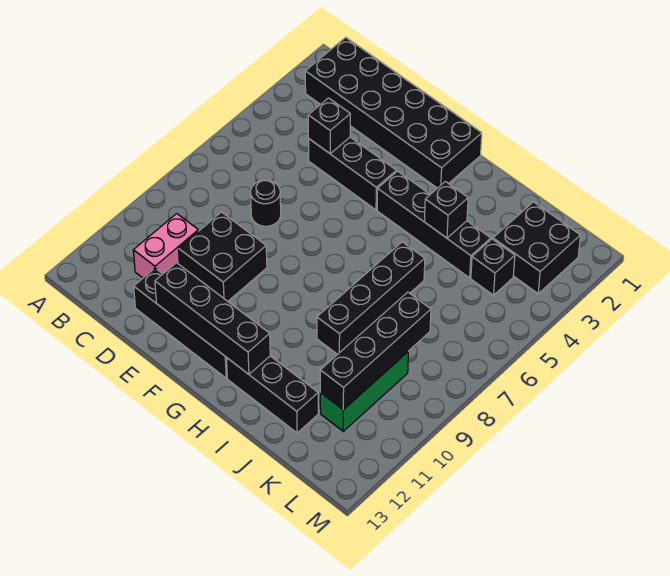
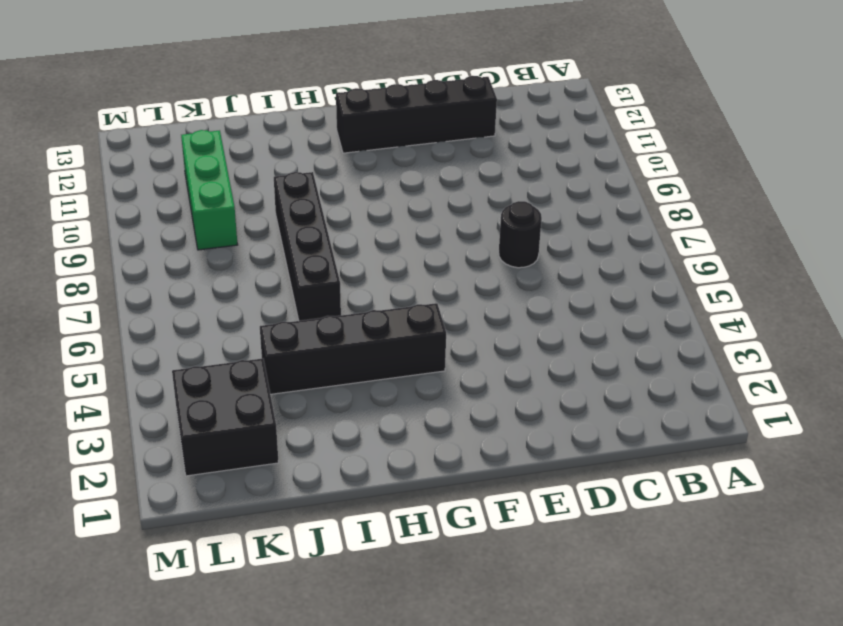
none -> black 2x6 brick [305,37,482,188]
none -> pink 1x2 brick [133,214,198,278]
none -> black 1x3 brick [308,137,396,210]

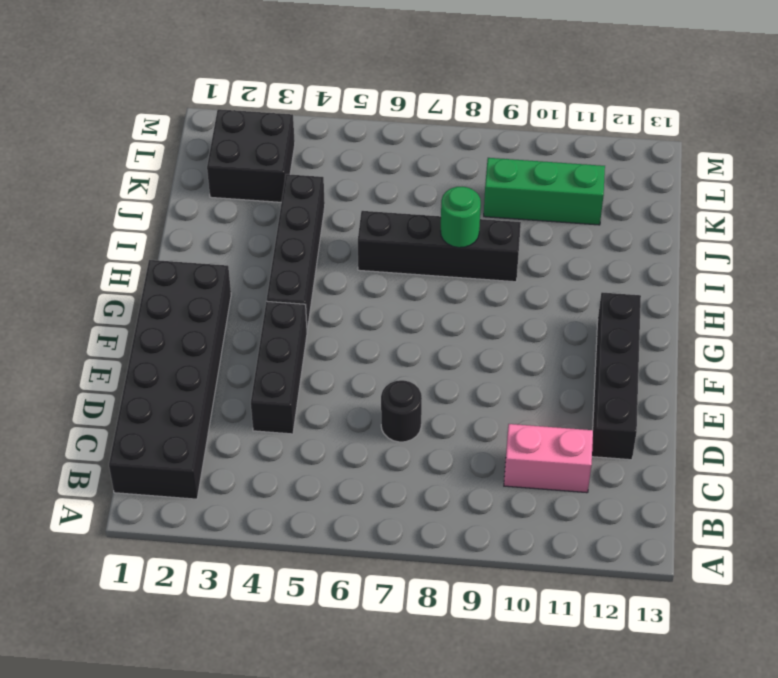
green 1x1 round brick [441,187,481,248] -> none
none -> black 2x2 brick [178,212,267,301]
none -> black 1x3 brick [226,356,318,433]
none -> black 1x1 brick [471,239,515,295]

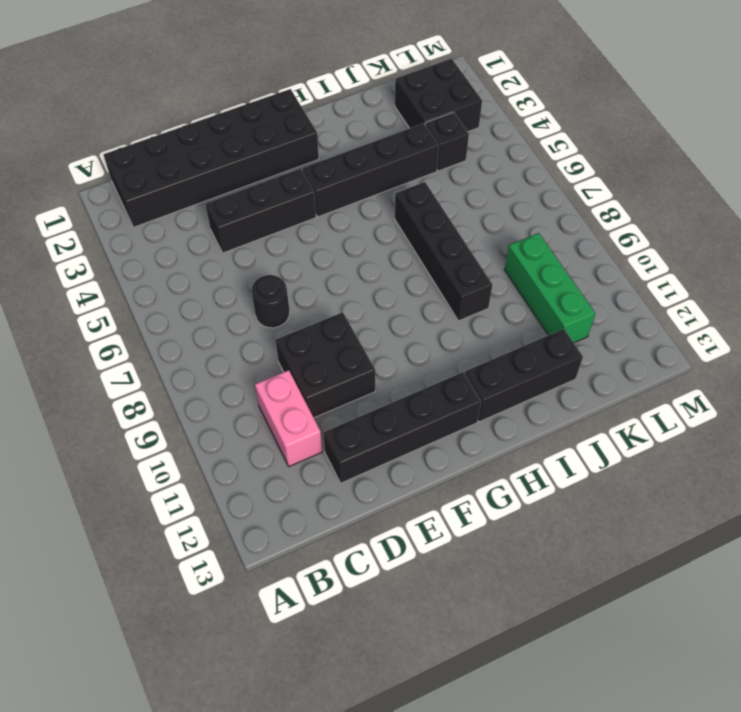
none -> black 1x1 brick [308,98,350,154]
none -> black 1x4 brick [155,263,270,374]
none -> black 1x1 brick [424,182,468,238]

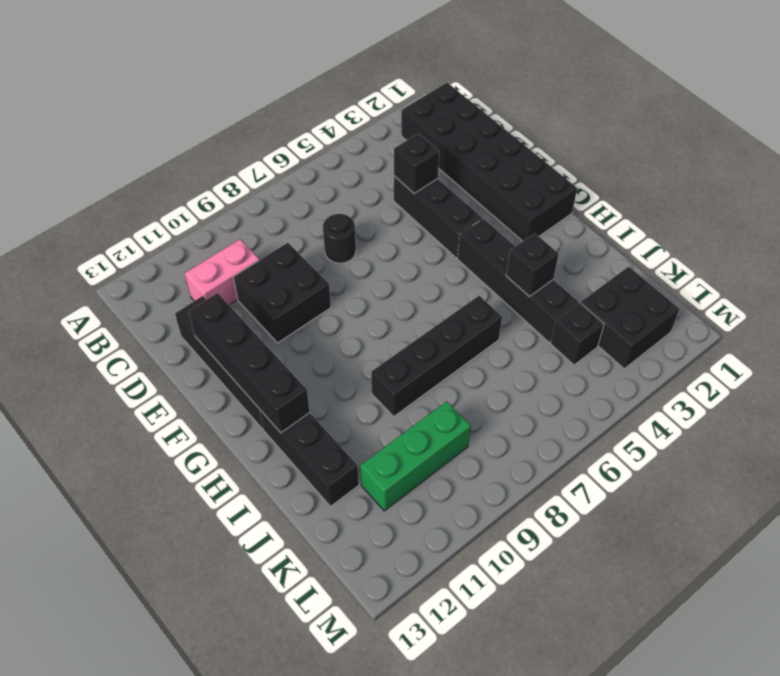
none -> black 1x4 brick [320,292,431,410]

